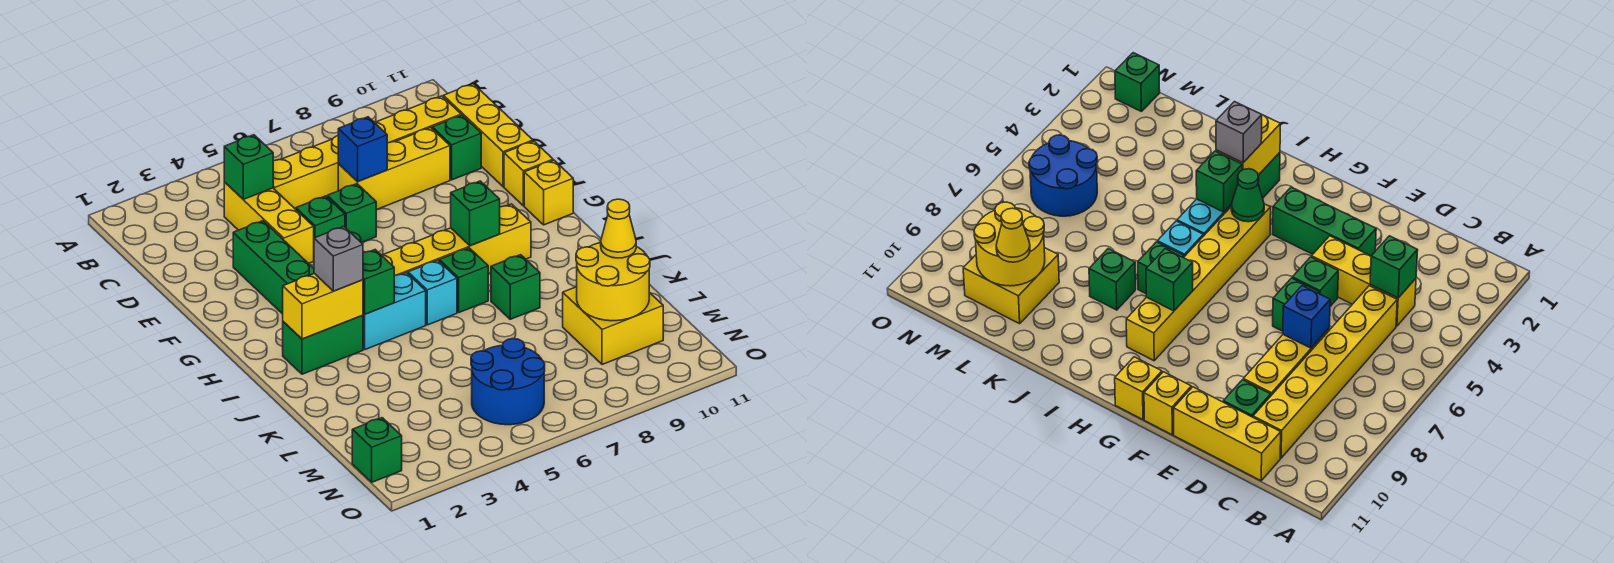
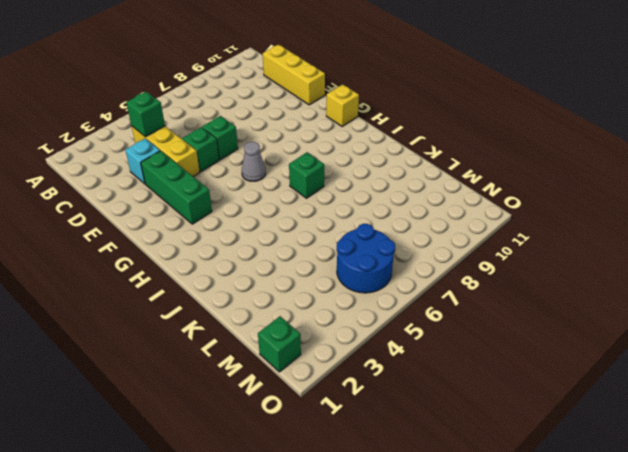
cyan 1x1 brick [125,138,160,184] -> cyan 1x1 brick moved to [408,260,457,325]
grey 1x1 cone [242,142,266,181] -> none
none -> yellow 1x6 brick [273,96,461,209]
none -> yellow 1x3 brick [338,128,450,210]
none -> green 1x1 brick [432,115,481,180]

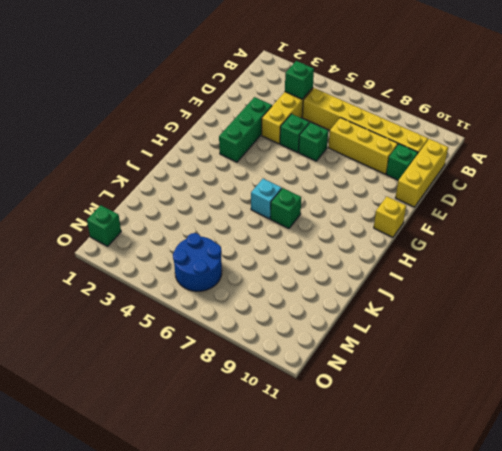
none -> yellow 1x1 brick [504,141,553,206]
none -> yellow 1x6 brick [382,204,531,276]
none -> green 1x2 brick [283,315,363,374]

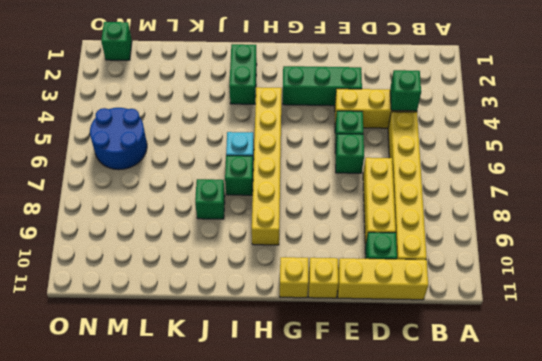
none -> cyan 1x2 brick [363,273,426,349]
none -> yellow 2x2 brick [563,287,663,365]
none -> blue 1x1 brick [338,117,387,182]

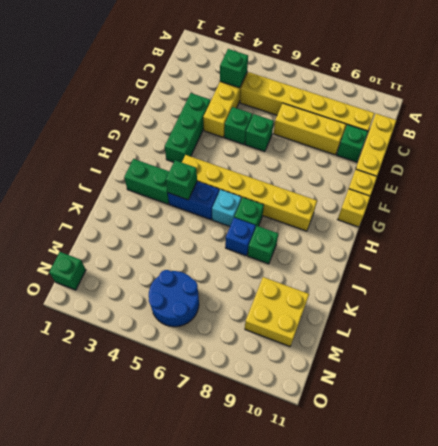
blue 1x2 brick [168,181,219,220] -> cyan 1x2 brick [363,273,426,349]
blue 1x1 brick [225,218,256,256] -> blue 1x1 brick moved to [338,117,387,182]
none -> green 1x1 cone [1231,169,1264,222]
none -> green 1x1 brick [451,181,500,246]
none -> yellow 1x2 brick [283,273,363,339]

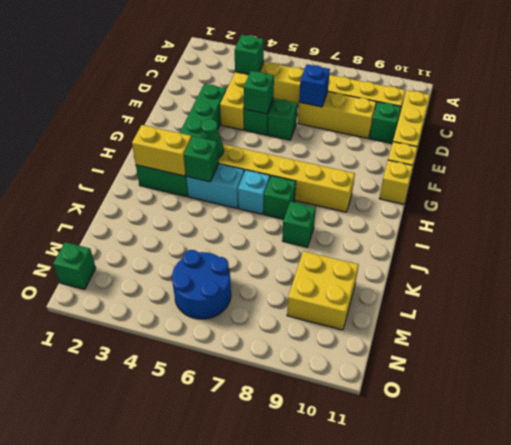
green 1x1 brick [244,71,274,114] -> green 1x1 brick moved to [451,181,500,246]
none -> yellow 2x2 round brick [576,243,650,321]
none -> grey 1x1 brick [314,226,363,291]
none -> yellow 1x1 cone [600,199,636,258]

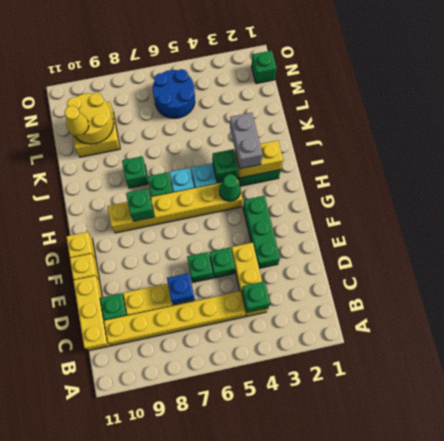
grey 1x2 brick [230,113,263,169] -> grey 1x1 brick [314,226,363,291]

